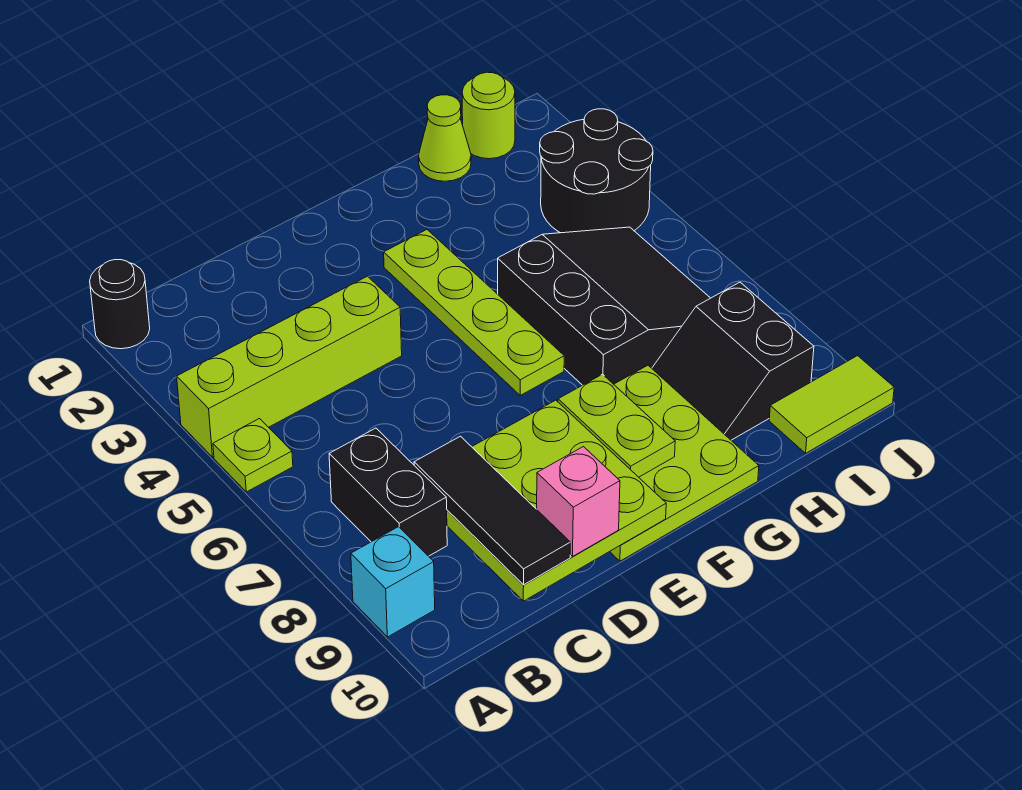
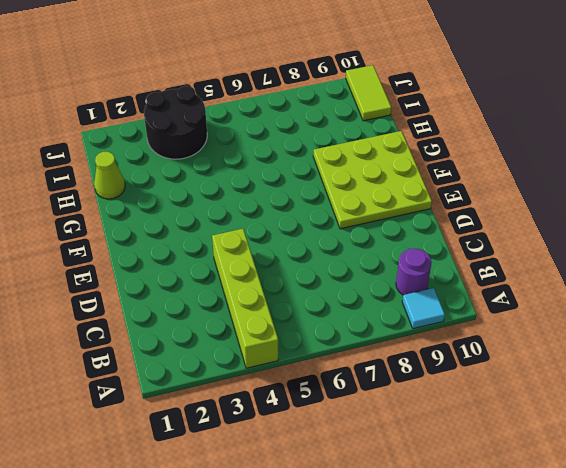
cyan 1x1 tile [402,288,445,329] -> cyan 1x1 brick [351,527,435,637]
purple 1x1 round brick [396,248,432,295] -> none
none -> black 1x1 round brick [90,260,150,349]
none -> lime 1x1 plate [213,419,293,492]
none -> black 1x2 brick [329,428,447,556]

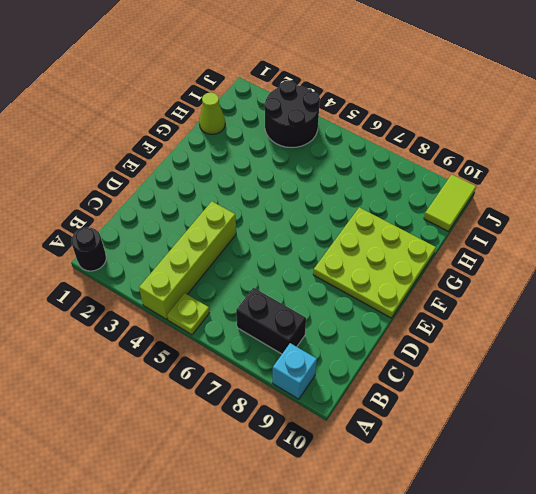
none -> lime 1x4 plate [384,230,564,395]
none -> black 3x3 slope [498,227,710,385]
none -> black 2x2 slope [652,282,814,440]

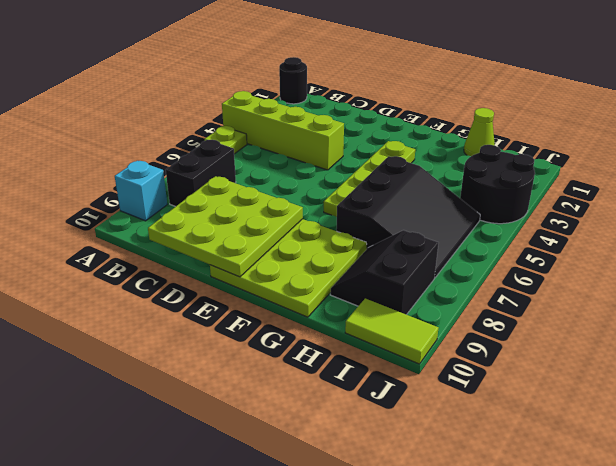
none -> lime 1x1 round brick [462,72,515,159]
none -> lime 1x2 plate [558,374,675,477]
none -> black 1x3 tile [414,436,570,585]

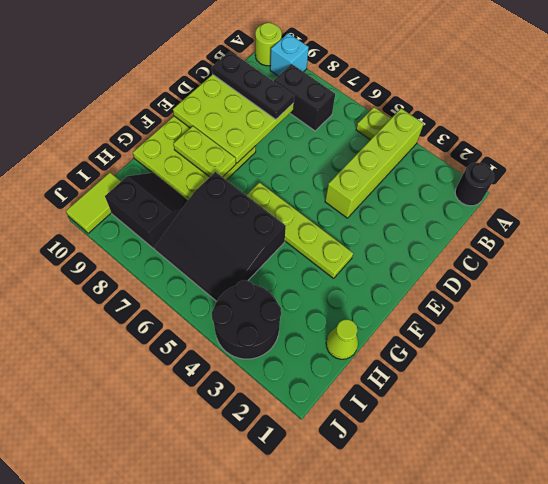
lime 1x1 round brick [255,23,282,66] -> lime 1x1 round brick moved to [462,72,515,159]
black 1x3 plate [212,51,294,119] -> black 1x3 tile [414,436,570,585]
none -> pink 1x1 brick [537,447,620,556]

